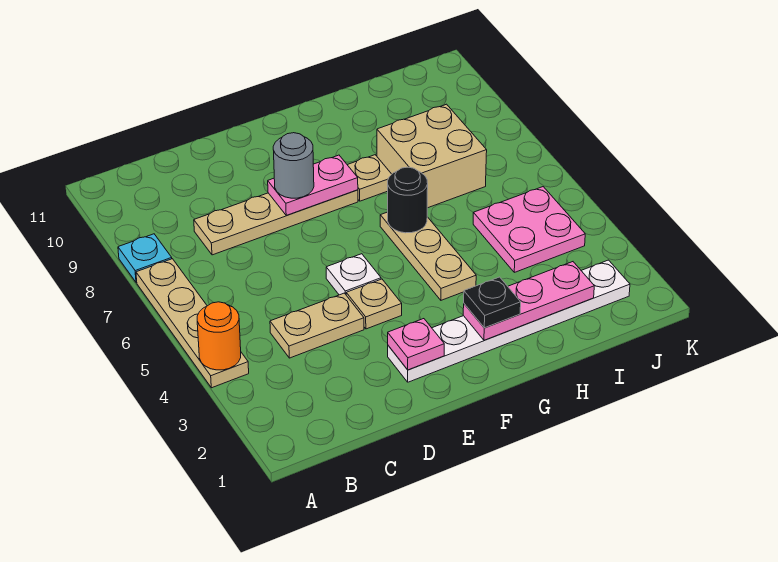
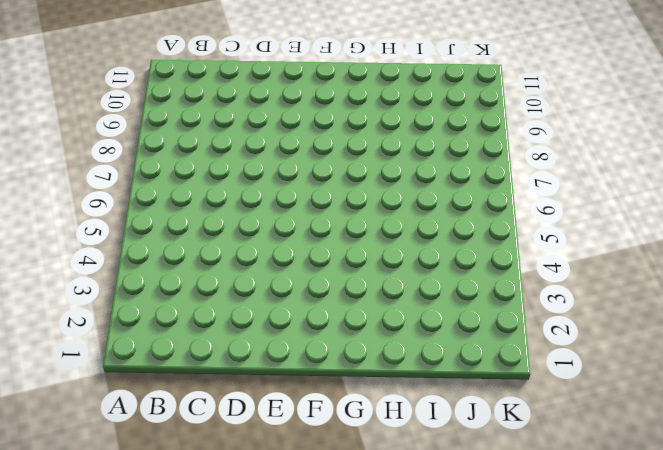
none -> tan 1x4 plate [136,259,249,388]
none -> cyan 1x1 plate [118,234,172,283]
none -> tan 1x2 plate [270,293,364,358]

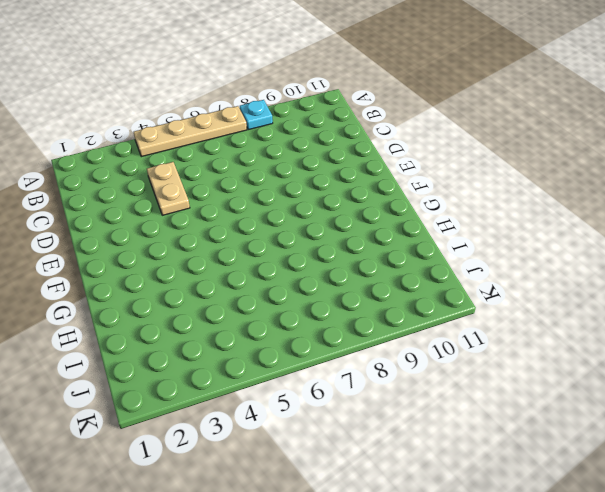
none -> tan 1x4 plate [194,190,358,255]
none -> white 1x6 plate [388,260,630,382]
none -> tan 1x1 plate [346,279,402,329]

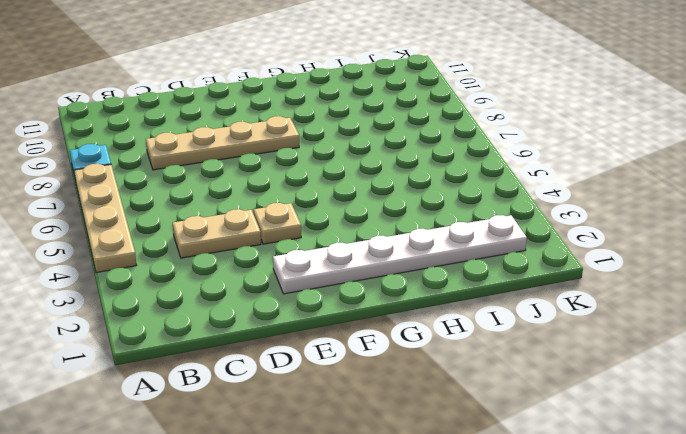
none -> white 1x1 plate [326,254,381,295]
none -> tan 1x3 plate [380,212,476,300]
none -> tan 1x1 plate [348,155,392,201]

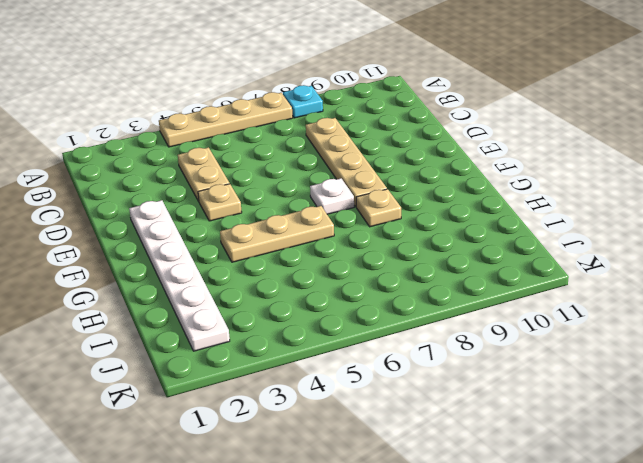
white 1x1 plate [310,178,354,214] -> white 1x1 plate moved to [326,254,381,295]
none -> tan 2x2 brick [377,104,487,208]
none -> pink 2x2 plate [473,187,585,272]
none -> orange 1x1 round brick [197,302,241,370]

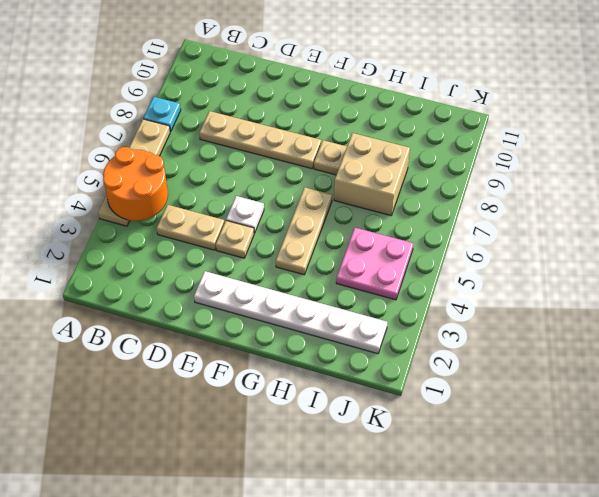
orange 2x2 round brick [103,147,168,221] -> orange 1x1 round brick [197,302,241,370]
none -> pink 1x1 plate [388,319,444,370]
none -> pink 1x2 plate [268,155,358,216]
none -> pink 1x3 plate [463,262,594,340]

